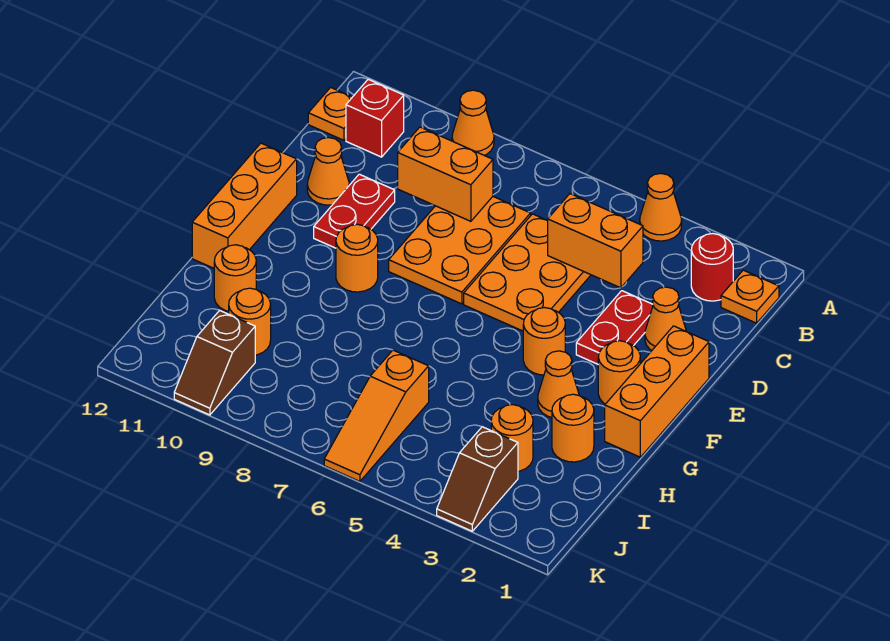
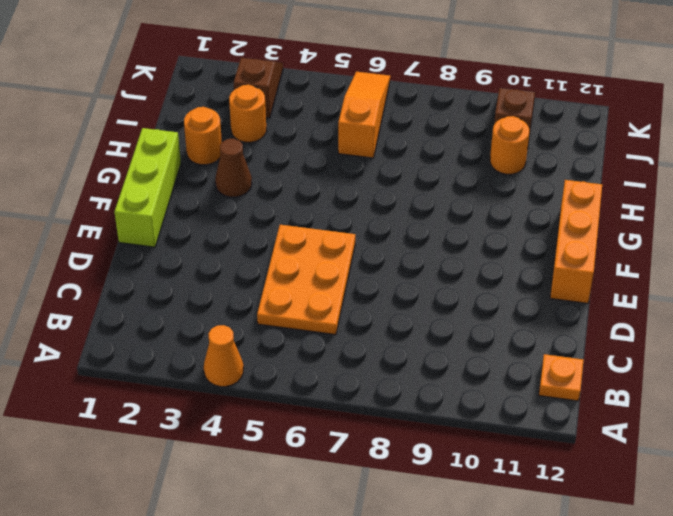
lime 1x3 brick [115,128,181,247] -> orange 1x3 brick [605,326,709,457]
brown 1x1 cone [215,139,252,197] -> orange 1x1 cone [538,351,579,417]
none -> orange 1x1 cone [452,90,494,155]
none -> orange 1x1 plate [721,270,779,323]
none -> red 1x1 round brick [691,234,733,301]

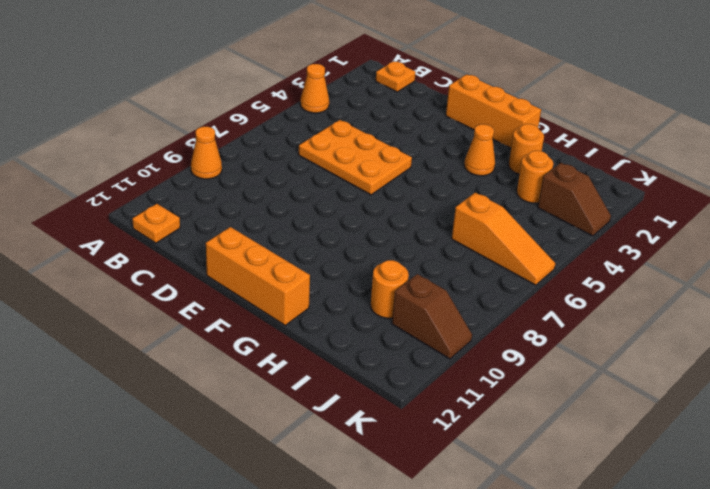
none -> red 1x1 round brick [691,234,733,301]
none -> red 1x1 brick [346,79,404,157]
none -> orange 2x3 plate [389,197,531,304]

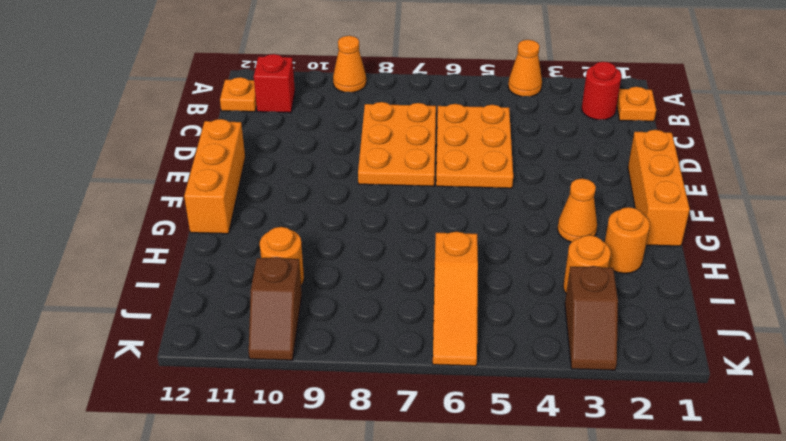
none -> orange 1x1 cone [645,287,687,350]
none -> red 1x2 plate [576,291,653,364]
none -> red 1x2 plate [314,174,395,248]

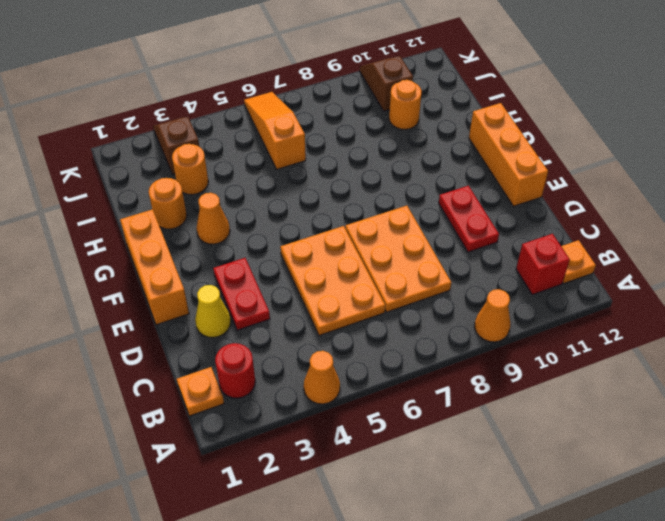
yellow 1x1 cone [195,285,231,338] -> orange 1x1 cone [645,287,687,350]
none -> orange 1x1 cone [307,138,349,205]
none -> orange 1x1 round brick [598,341,640,404]
none -> orange 1x1 round brick [523,308,565,375]

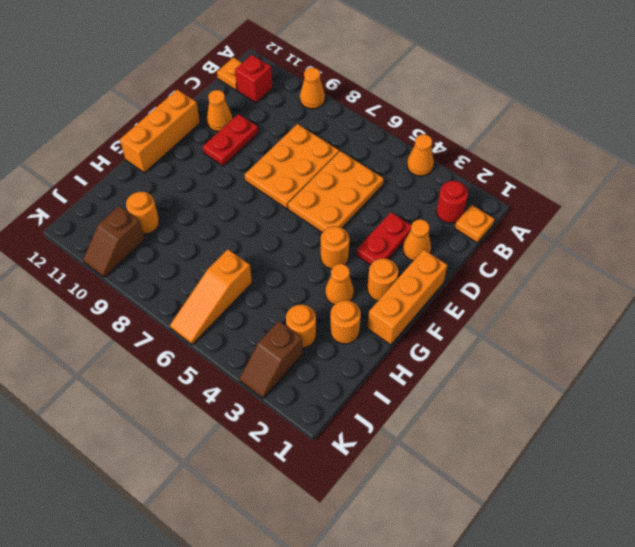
none -> orange 1x1 round brick [336,224,378,292]
none -> orange 1x1 round brick [214,245,256,311]
none -> orange 1x2 brick [548,194,643,288]

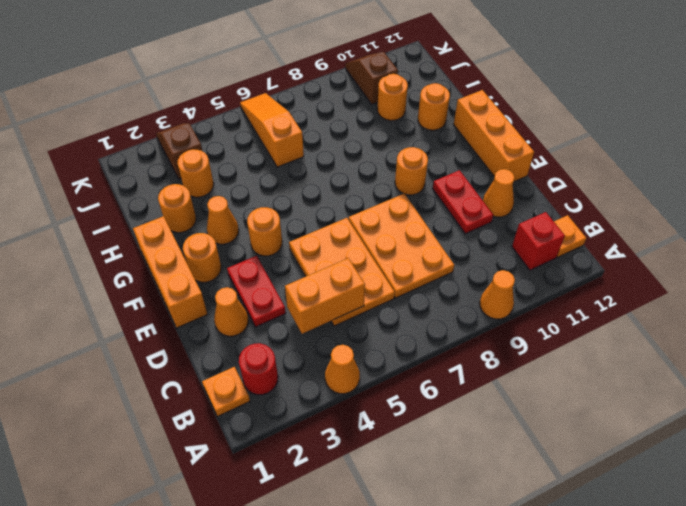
none -> orange 1x2 brick [398,127,493,221]

